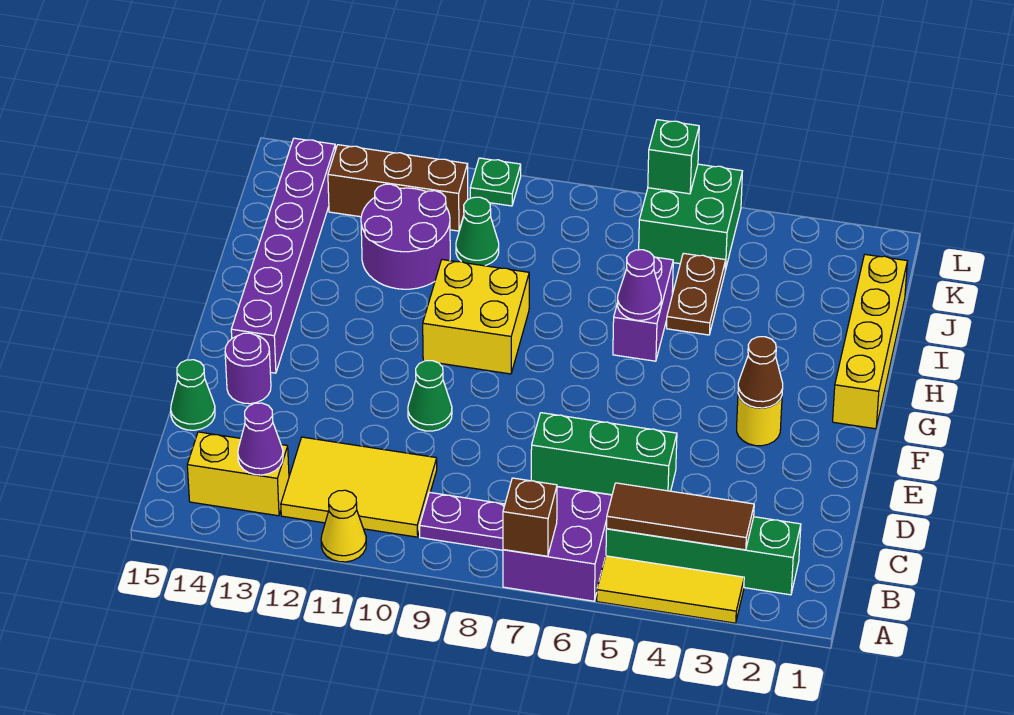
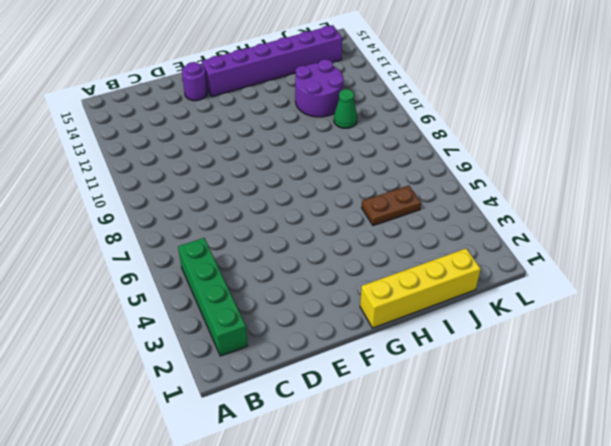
none -> yellow 1x3 tile [597,556,744,623]
none -> purple 2x2 brick [503,487,612,601]
none -> yellow 1x1 cone [321,490,366,562]

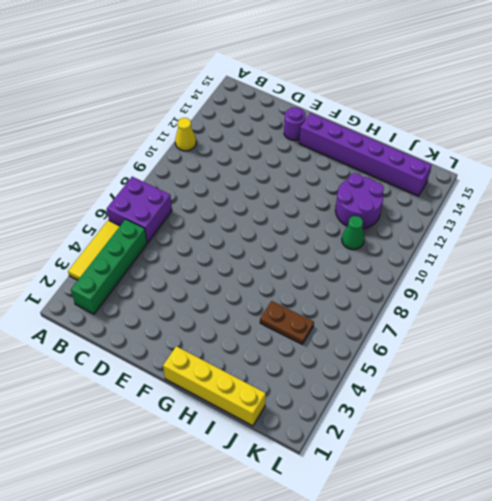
none -> purple 1x2 plate [420,492,505,550]
none -> yellow 2x3 tile [281,437,437,537]
none -> yellow 1x2 brick [187,432,289,516]

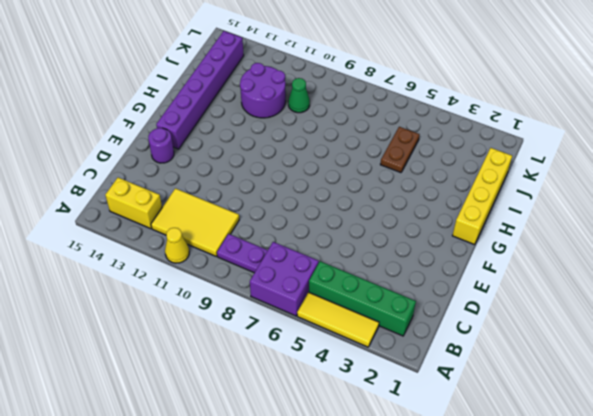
none -> green 1x3 brick [531,413,677,495]
none -> green 1x1 cone [171,360,215,430]
none -> green 1x1 cone [408,361,452,431]

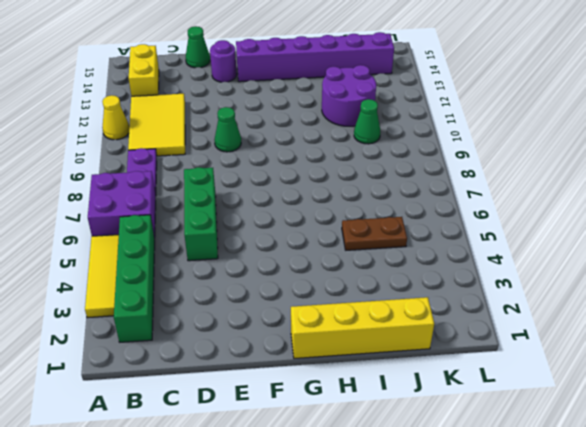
none -> yellow 1x1 round brick [737,395,782,446]
none -> yellow 2x2 brick [423,260,529,374]
none -> purple 1x2 brick [613,257,673,361]

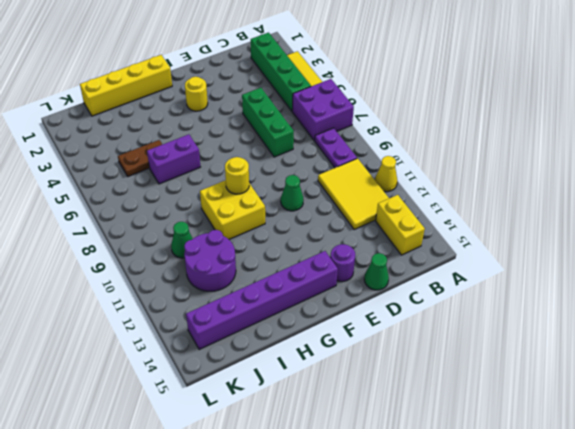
yellow 1x1 round brick [225,157,249,194] -> none
none -> green 2x2 brick [639,164,742,270]
none -> brown 1x3 brick [328,145,468,231]
none -> green 1x1 plate [470,158,521,206]

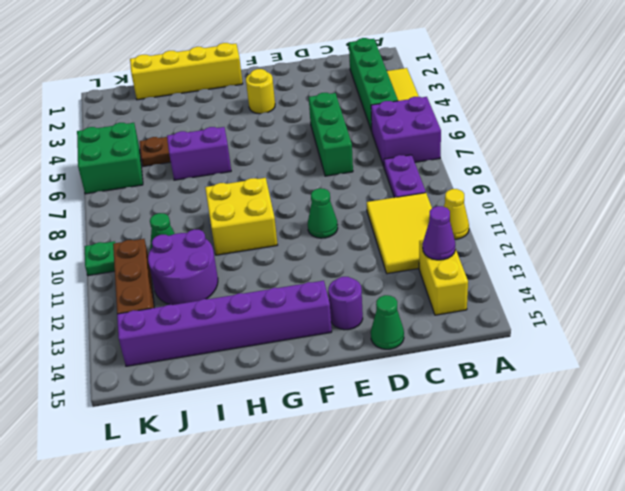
none -> brown 1x1 brick [503,478,557,556]
none -> brown 1x3 tile [607,483,754,550]
none -> brown 1x1 cone [738,337,783,408]

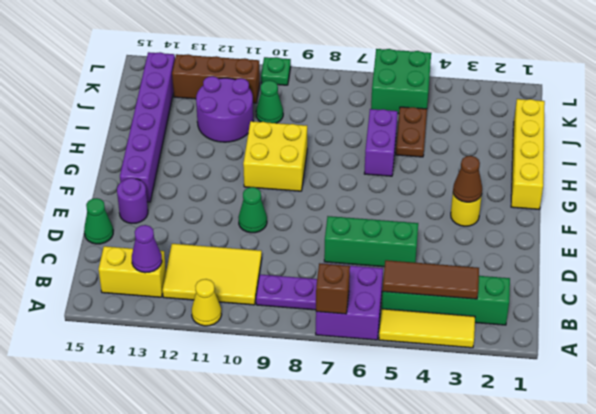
none -> purple 1x1 cone [618,250,661,320]
none -> green 1x1 brick [648,120,699,194]

